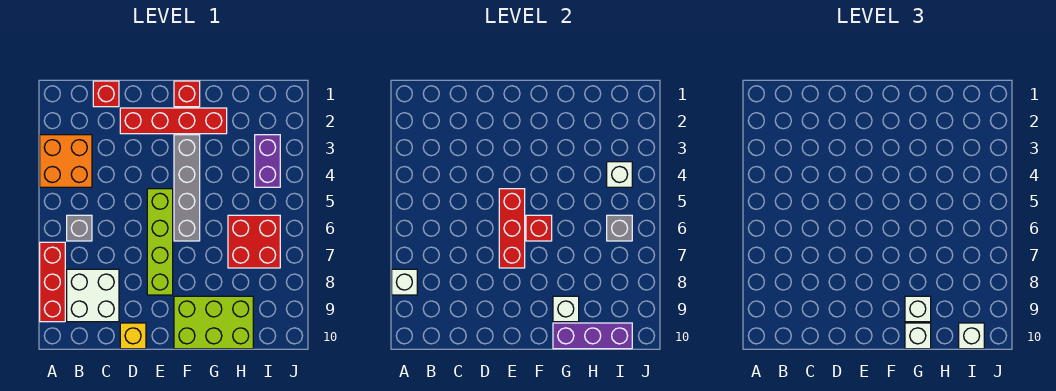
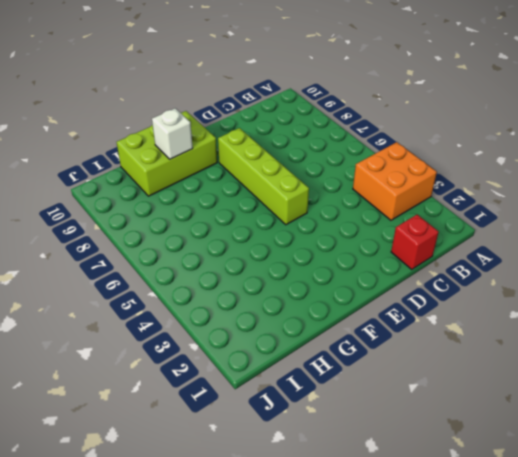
none -> red 1x3 brick [40,242,65,322]
none -> grey 1x1 brick [67,215,92,241]
none -> white 2x2 brick [67,269,119,322]

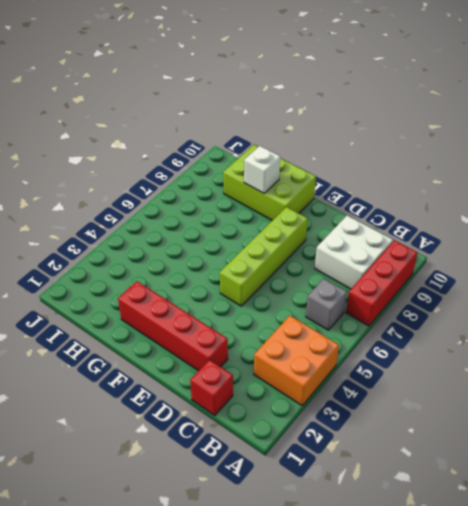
none -> yellow 1x1 brick [120,323,146,349]
none -> red 1x1 brick [174,81,200,107]
none -> grey 1x4 brick [174,135,200,241]

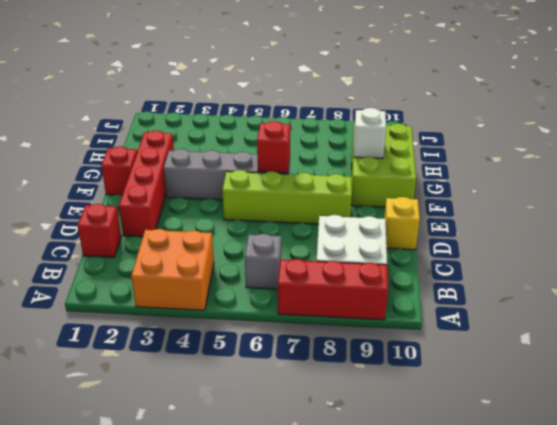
none -> red 2x2 brick [228,215,280,268]
none -> purple 1x2 brick [255,135,280,187]
none -> white 1x1 brick [392,269,417,295]

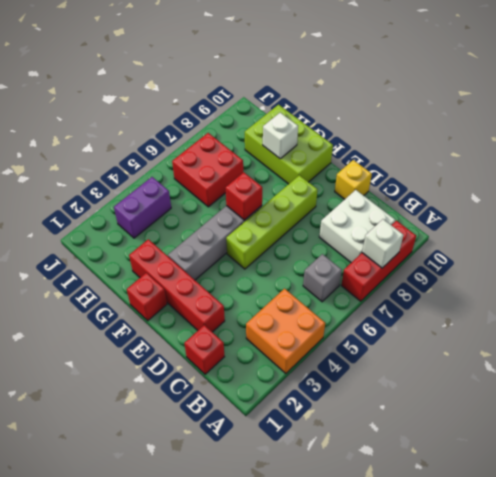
none -> red 1x3 brick [499,189,525,268]
none -> purple 1x3 brick [553,323,632,349]
none -> white 1x1 brick [607,162,632,187]

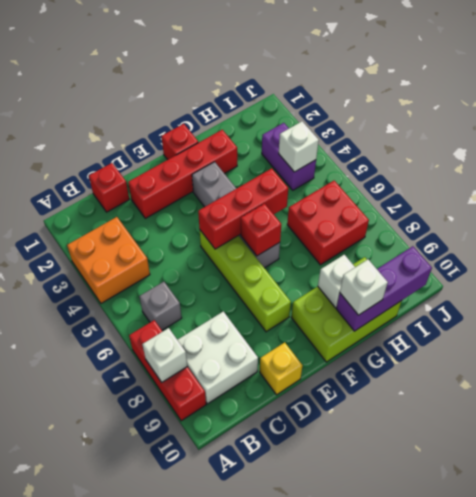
red 1x3 brick [198,168,288,249] -> red 1x3 brick turned to [499,189,525,268]
none -> grey 1x1 brick [607,215,632,241]
none -> white 1x1 brick [905,296,931,322]
none -> white 1x1 brick [959,323,984,349]

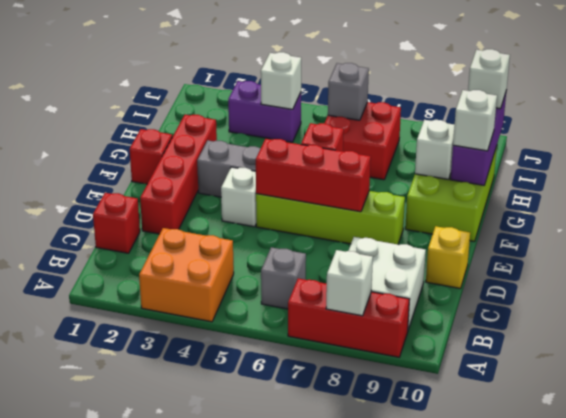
white 1x1 brick [221,167,256,227] -> white 1x1 brick moved to [905,296,931,322]

